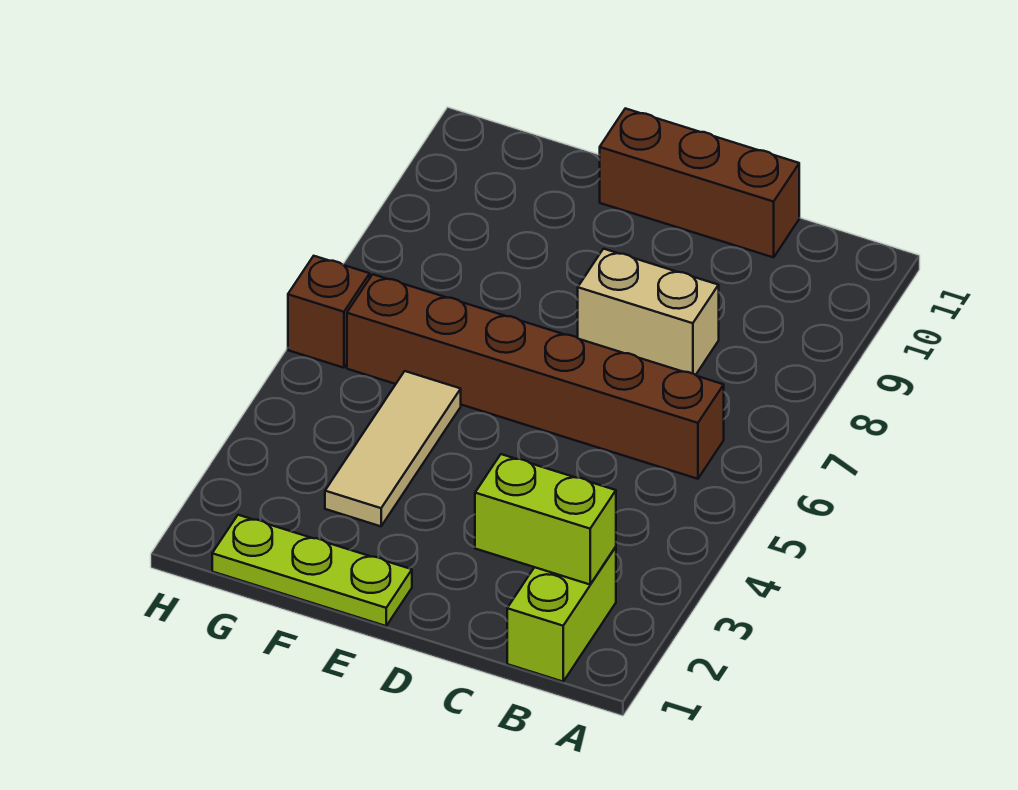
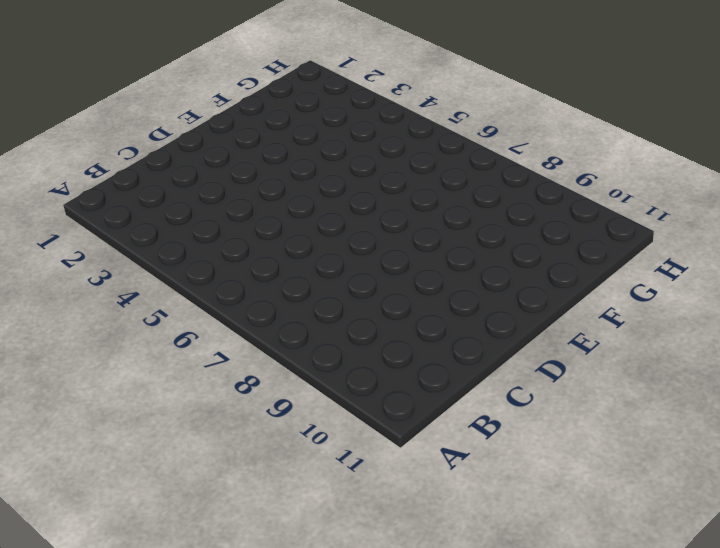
none -> lime 1x2 brick [507,547,616,682]
none -> brown 1x6 brick [347,274,724,479]

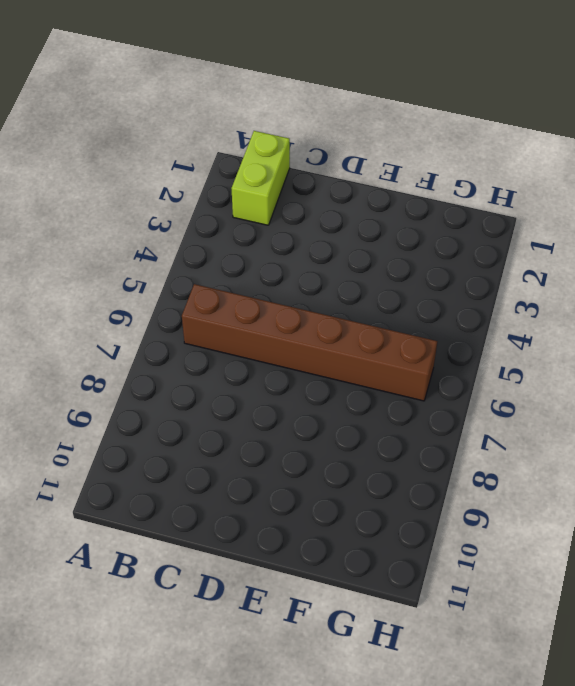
none -> tan 1x2 brick [578,249,719,375]
none -> brown 1x3 brick [600,108,799,257]

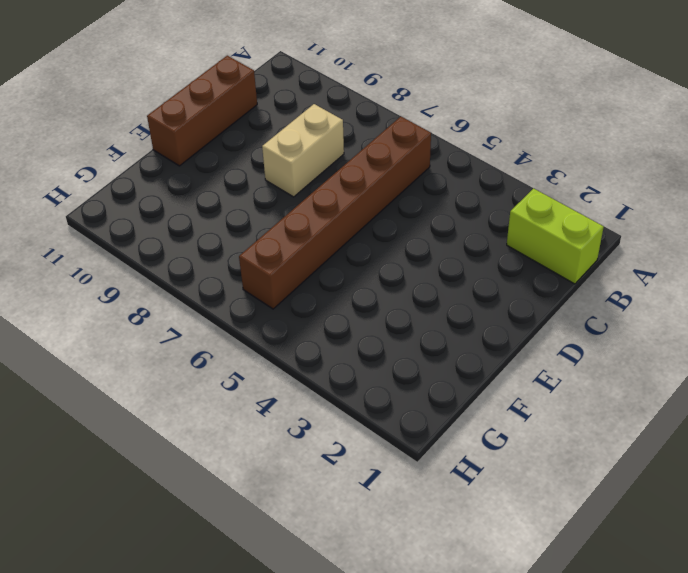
none -> lime 1x3 plate [212,515,412,626]
none -> tan 1x3 tile [325,371,461,526]

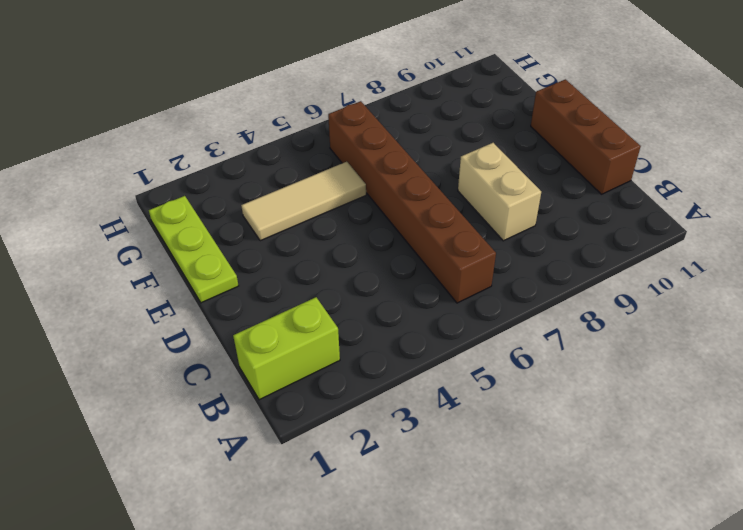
none -> brown 1x1 brick [288,256,370,368]
none -> lime 1x2 brick [475,454,616,584]

